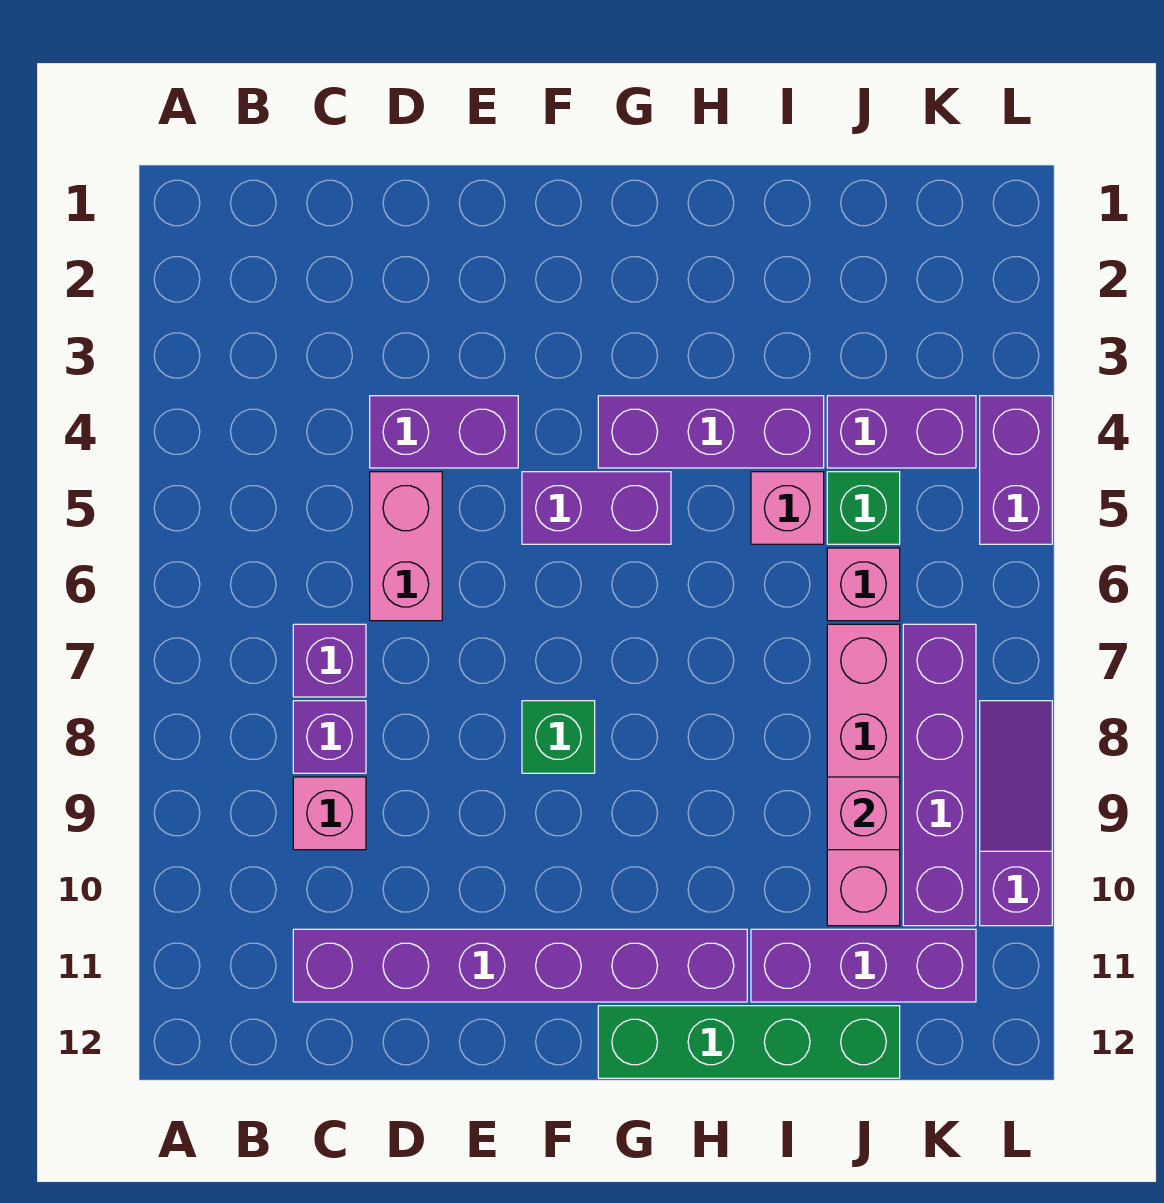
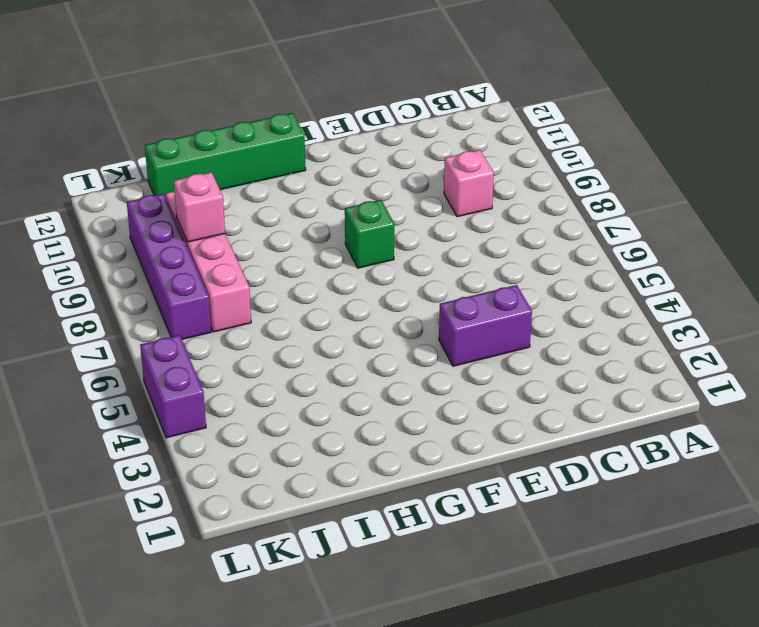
none -> purple 1x1 brick [293,624,366,697]
none -> purple 1x1 brick [293,701,366,773]
none -> purple 1x6 brick [293,929,747,1002]

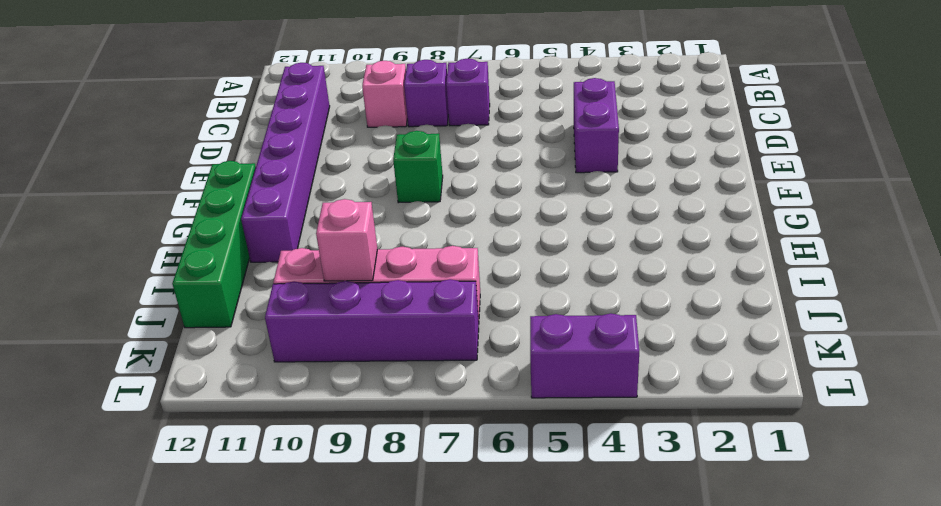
none -> pink 1x2 brick [370,472,442,621]
none -> purple 1x2 brick [522,472,671,544]
none -> purple 1x3 brick [598,396,824,468]

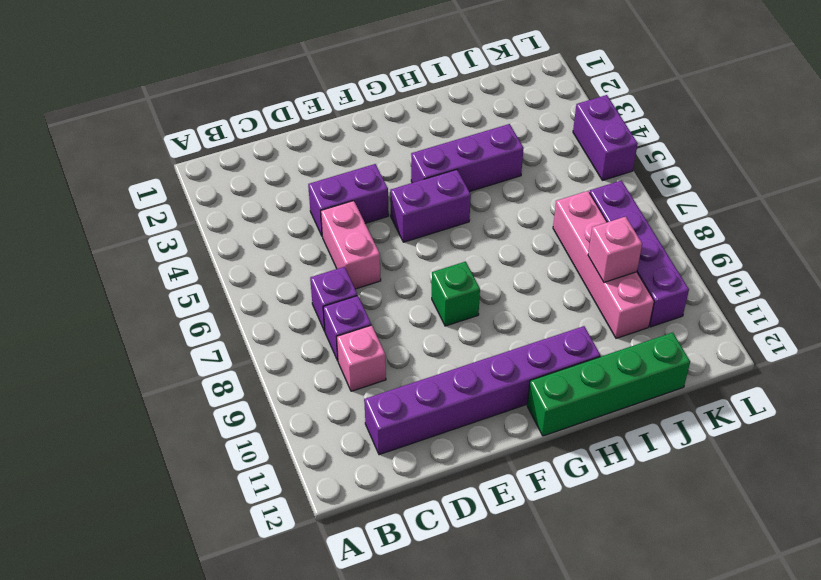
none -> pink 1x1 brick [751,472,824,544]
none -> purple 1x3 brick [751,929,976,1002]
none -> purple 1x2 brick [827,396,976,468]

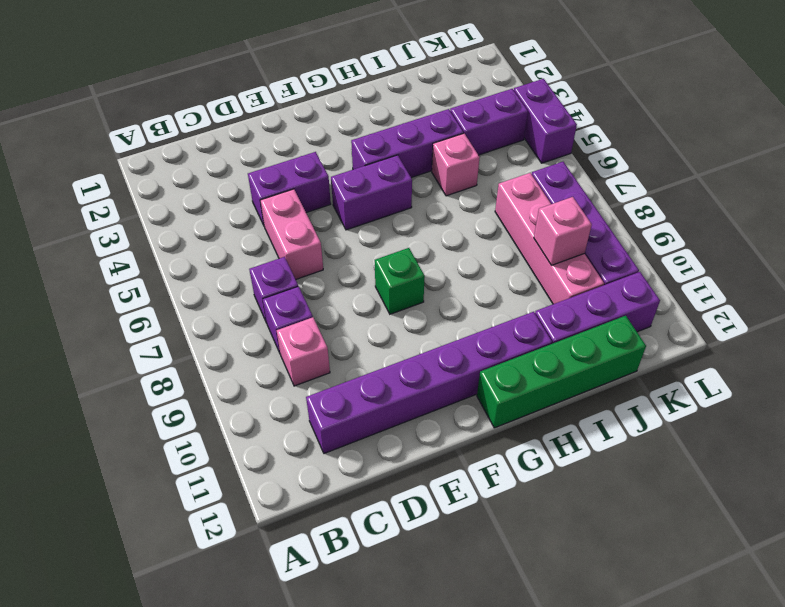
none -> green 1x1 brick [827,472,900,544]
none -> pink 1x1 brick [827,548,900,621]
none -> purple 1x3 slope [980,701,1052,926]

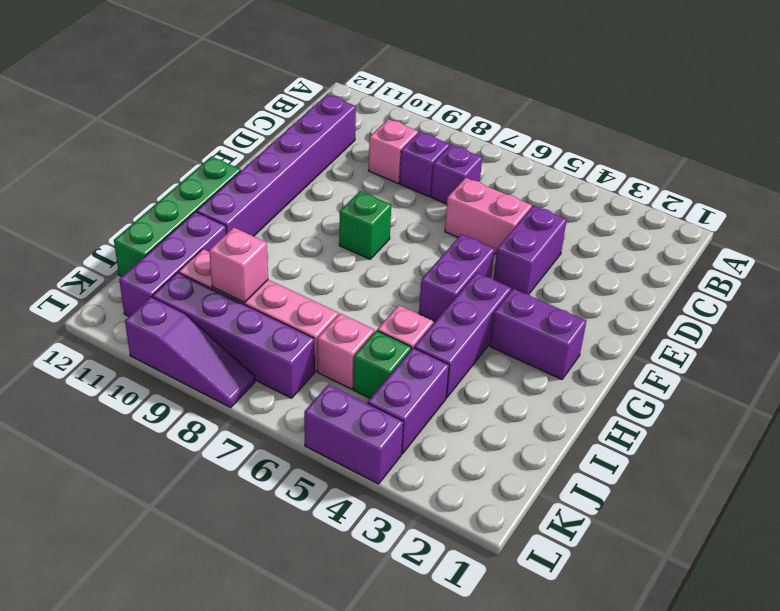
purple 1x2 brick [490,289,586,379] -> none

